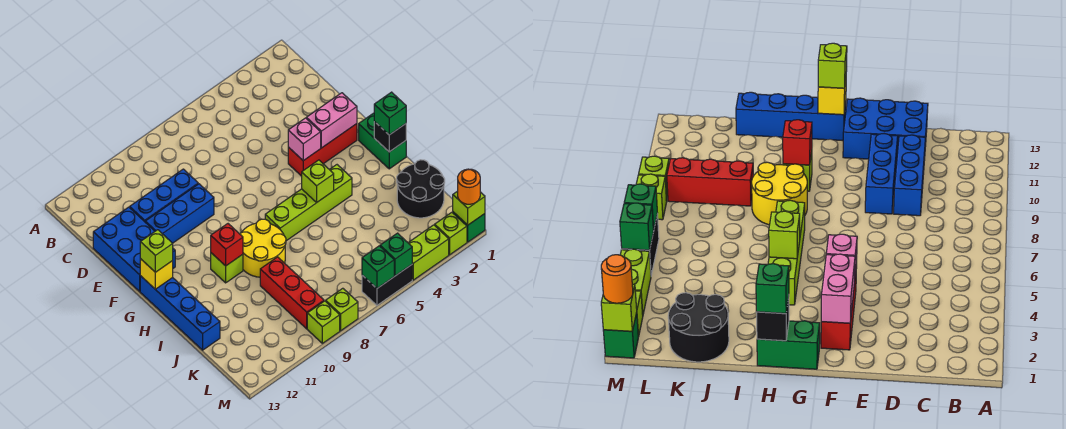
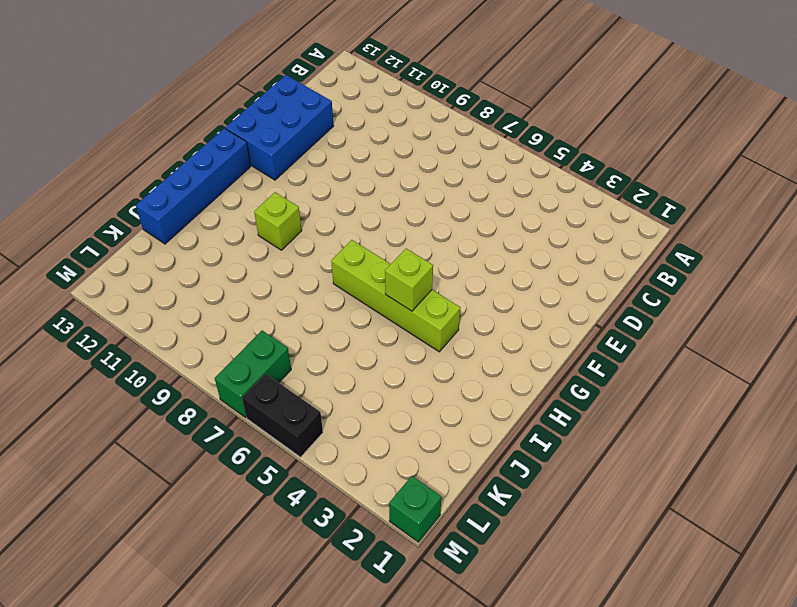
green 1x2 brick [215,330,291,418] -> green 1x2 brick moved to [359,113,406,169]
none -> blue 1x3 brick [130,169,198,222]
none -> blue 1x3 brick [145,184,214,243]
none -> red 1x3 brick [288,124,357,176]

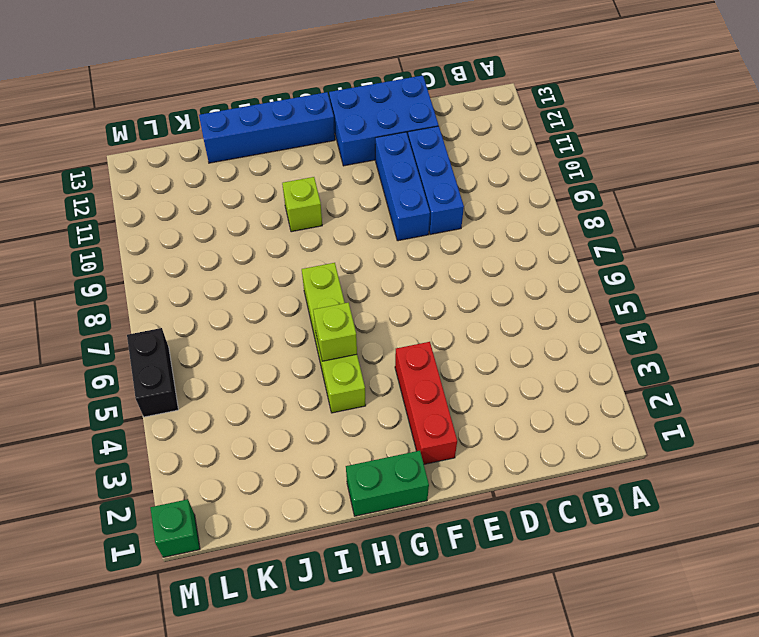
none -> yellow 2x2 round brick [240,219,286,277]
none -> black 2x2 round brick [397,160,445,218]
none -> red 1x3 brick [260,257,324,329]

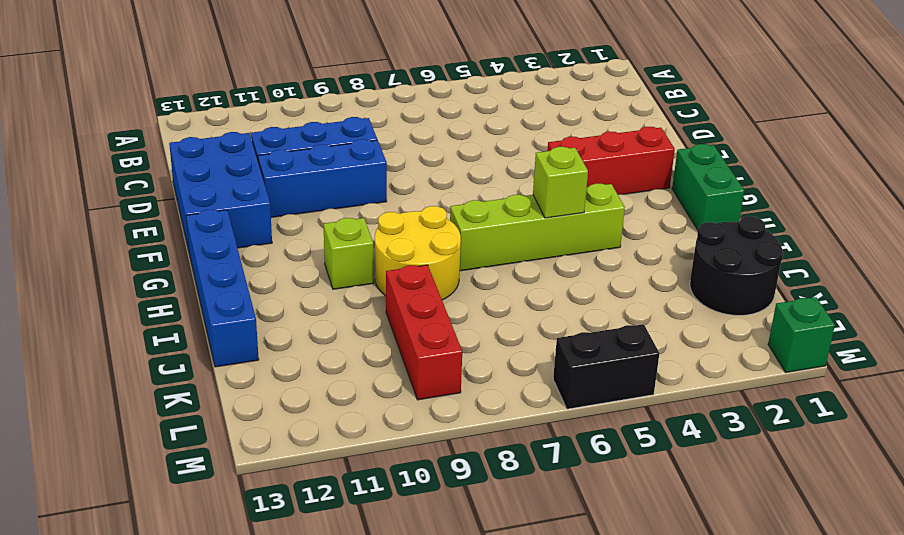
none -> lime 1x1 brick [435,212,467,255]
none -> lime 1x2 brick [408,225,449,280]
none -> lime 1x1 brick [326,288,358,331]

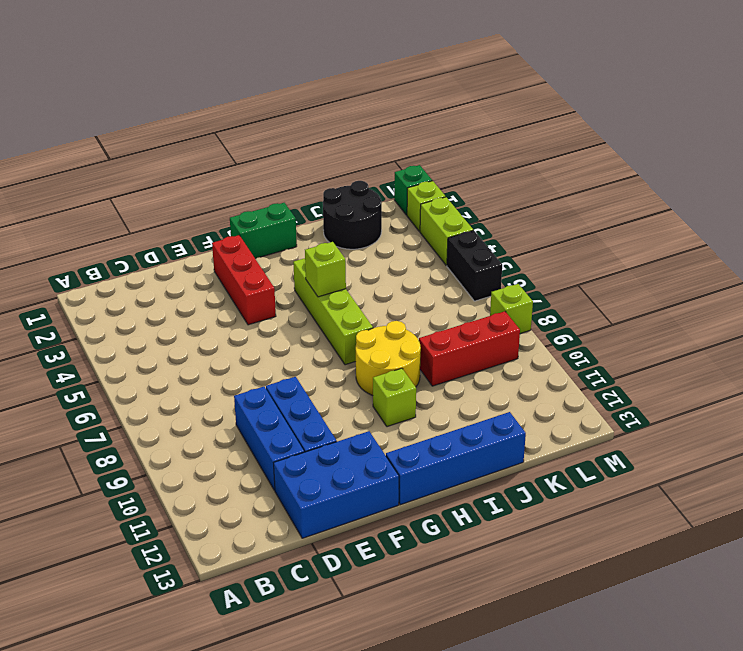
none -> lime 1x1 brick [307,301,340,343]
none -> pink 1x2 brick [306,93,357,148]
none -> pink 1x1 brick [288,118,321,161]

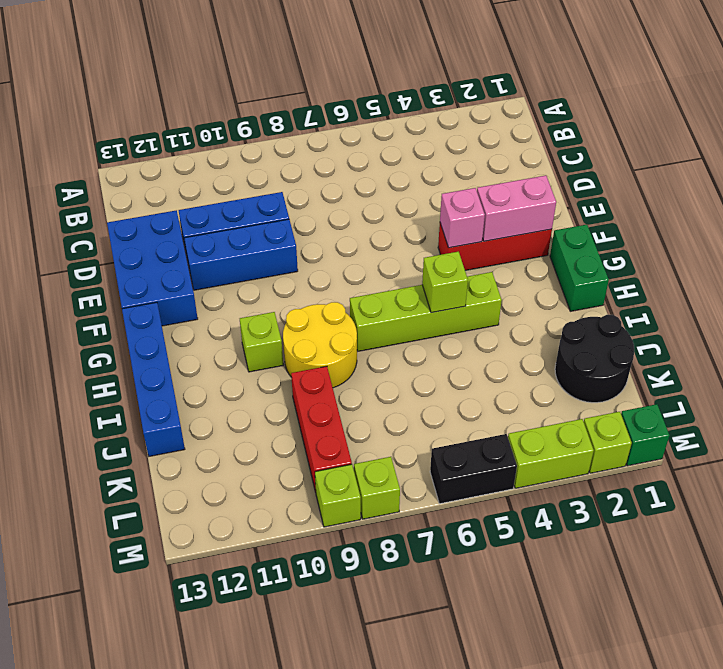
none -> yellow 1x1 brick [140,259,173,289]
none -> black 1x1 brick [374,121,406,152]
none -> red 1x1 brick [211,224,243,266]

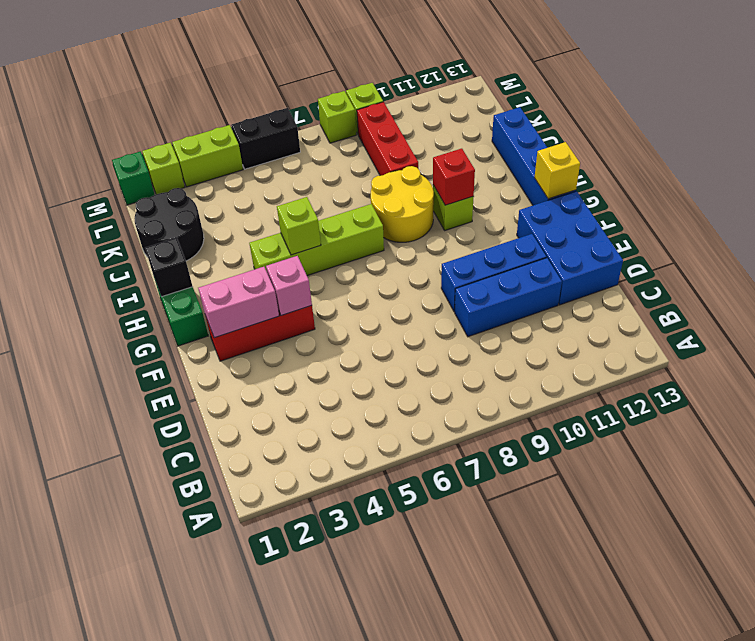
none -> lime 1x1 brick [453,191,485,225]
none -> green 1x1 brick [380,233,412,276]
none -> green 1x1 brick [362,246,394,288]

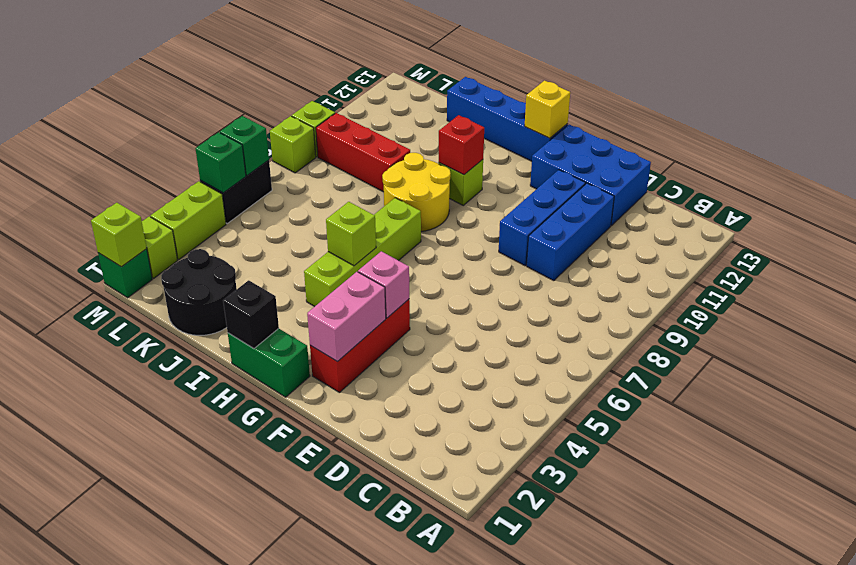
none -> lime 1x1 brick [140,230,173,272]
none -> green 1x1 brick [374,92,406,135]
none -> orange 1x1 round brick [458,169,480,204]

